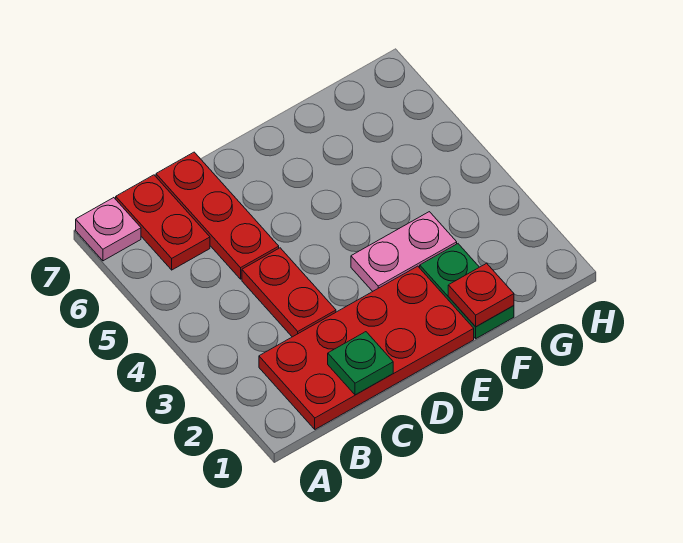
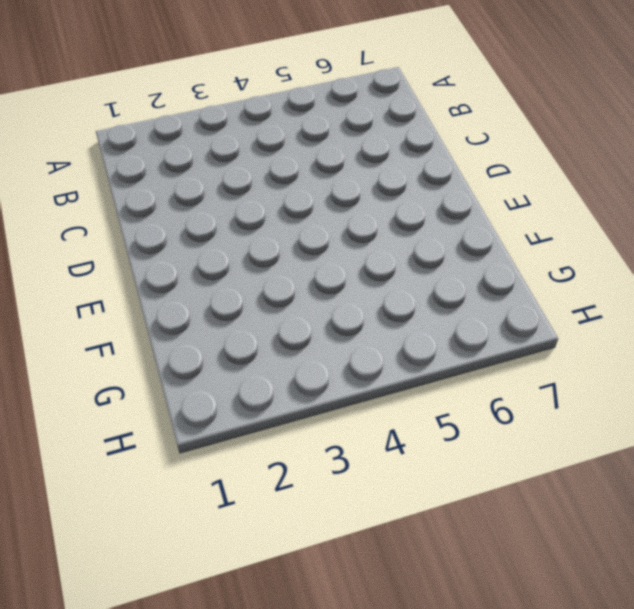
none -> pink 1x1 plate [76,198,141,261]
none -> red 2x4 plate [259,266,474,429]

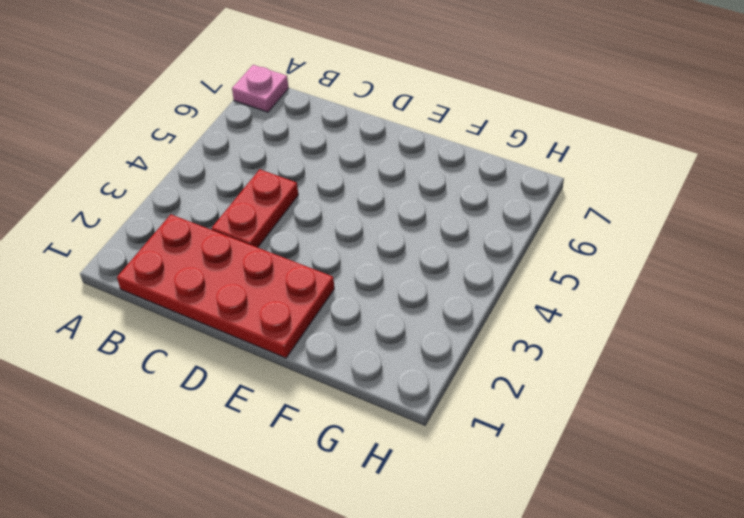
none -> red 1x2 plate [116,175,210,270]
none -> red 1x3 plate [156,152,279,279]

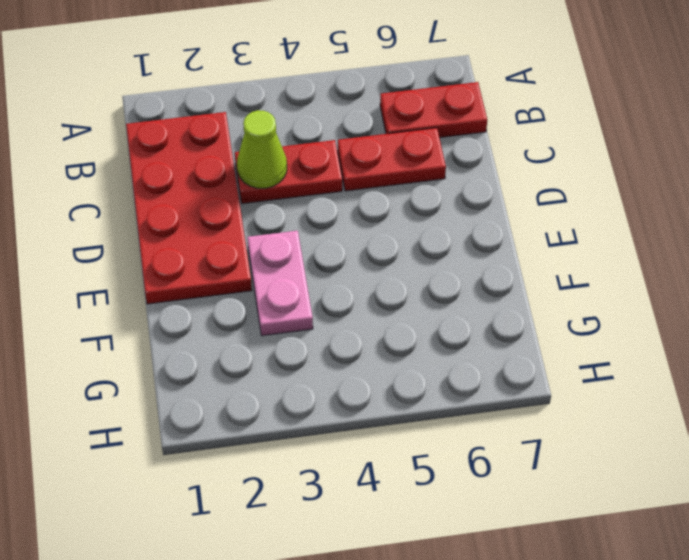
lime 1x1 cone [237,110,287,188] -> none
red 1x2 plate [338,128,446,191] -> red 1x3 plate [156,152,279,279]
none -> pink 1x1 plate [76,198,141,261]
none -> green 1x2 plate [420,244,514,339]

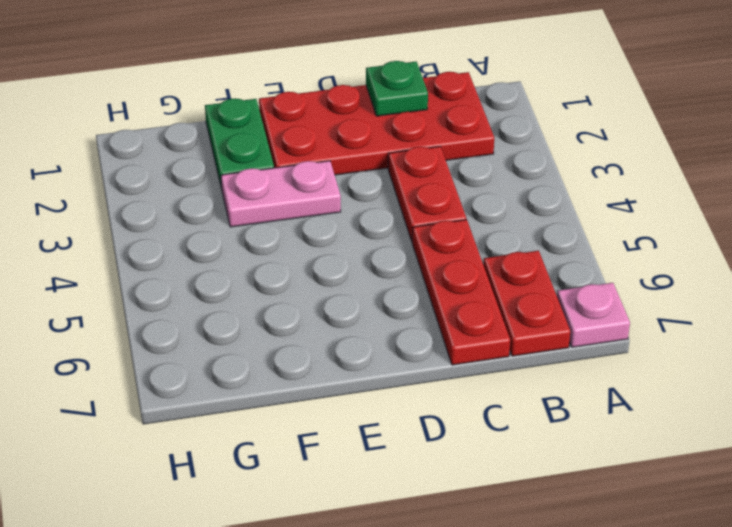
none -> red 1x1 plate [448,263,514,327]

